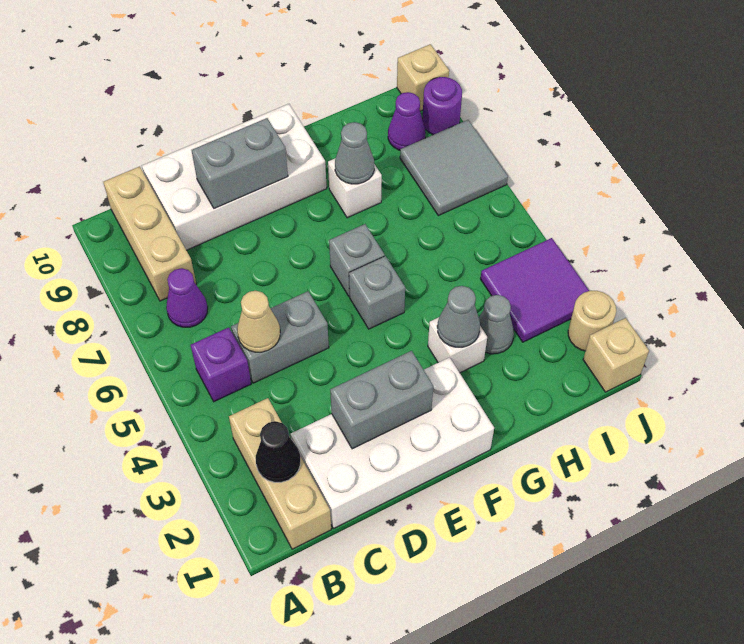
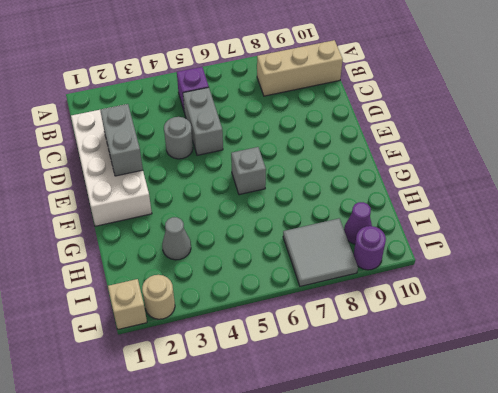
grey 1x1 round brick [164,117,193,159] -> none
none -> tan 1x3 brick [229,398,331,549]
none -> purple 1x1 cone [166,268,208,327]
none -> white 2x4 brick [142,104,327,250]

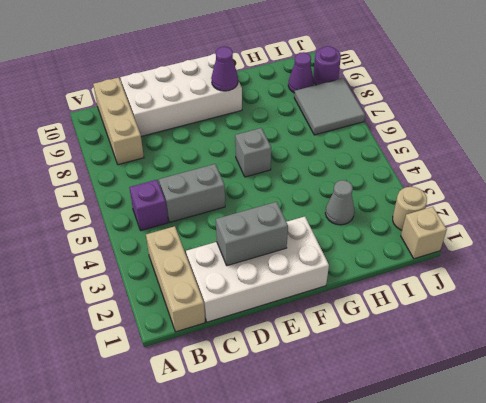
purple 1x1 cone [211,47,238,91] -> purple 1x1 cone moved to [166,268,208,327]
none -> grey 1x1 brick [349,256,405,329]
none -> white 1x1 brick [428,317,487,373]
none -> white 1x1 brick [328,158,382,218]

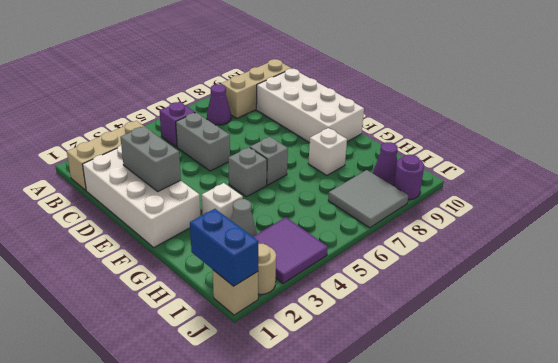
blue 1x2 brick [190,209,258,286] -> none
none -> tan 1x1 brick [397,44,449,111]
none -> black 1x1 cone [256,421,300,482]
none -> tan 1x1 cone [237,291,280,352]

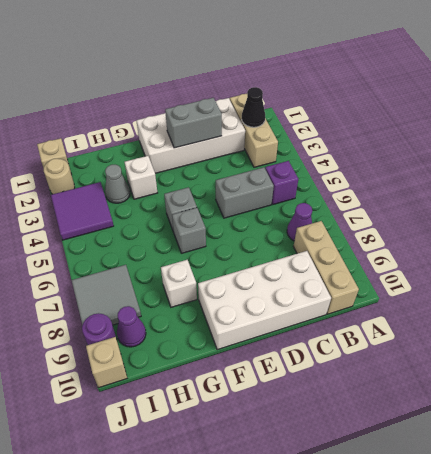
none -> tan 1x1 cone [237,291,280,352]
none -> grey 1x2 brick [192,118,288,209]
none -> grey 1x1 cone [437,286,480,347]

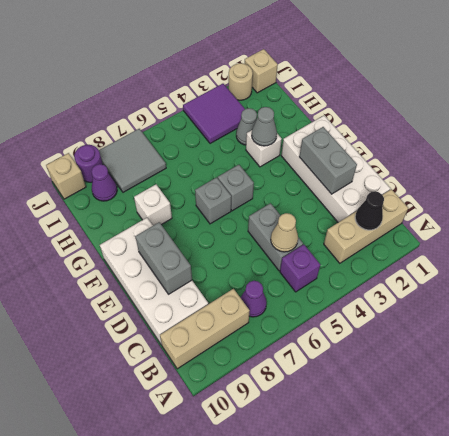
none -> grey 1x1 cone [335,122,374,184]

